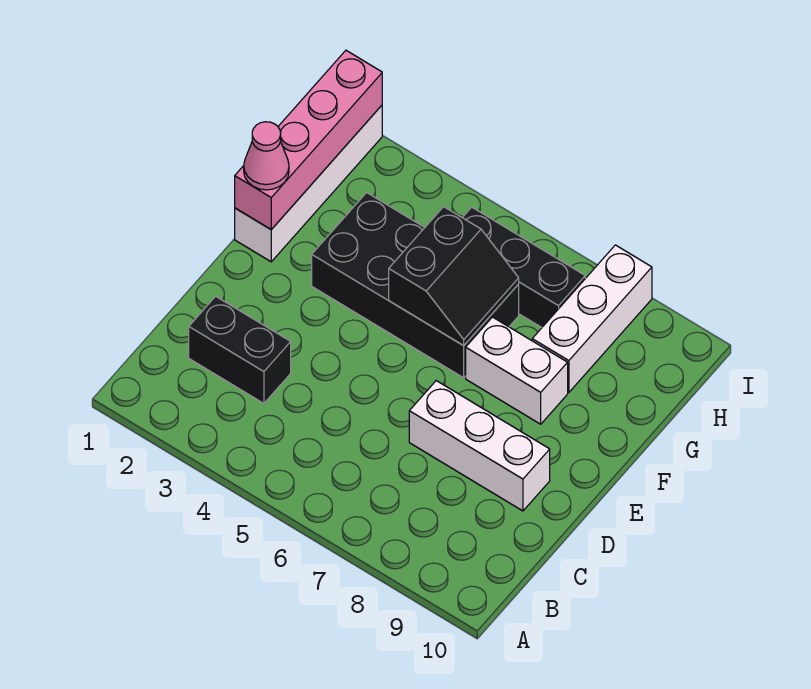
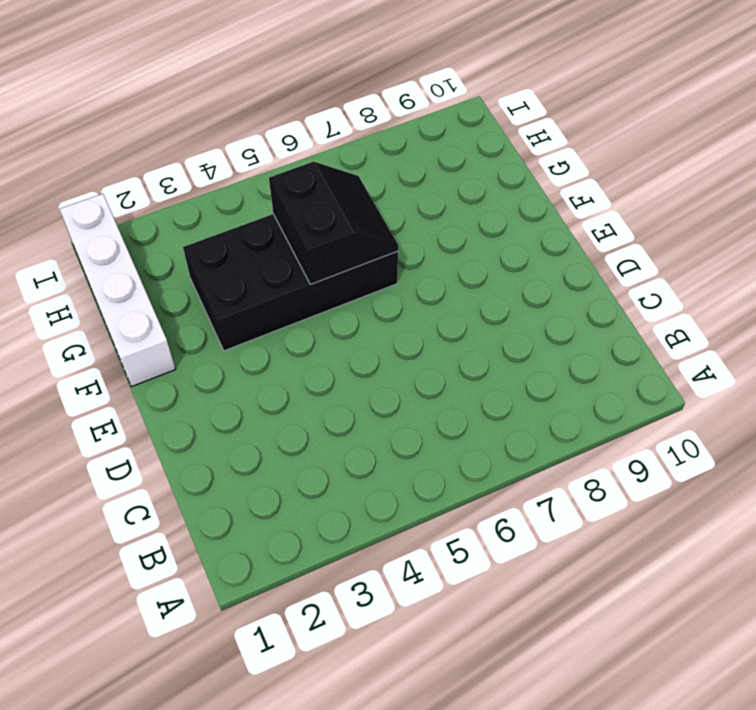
none -> black 1x2 brick [189,296,291,403]
none -> white 1x3 brick [409,381,550,511]

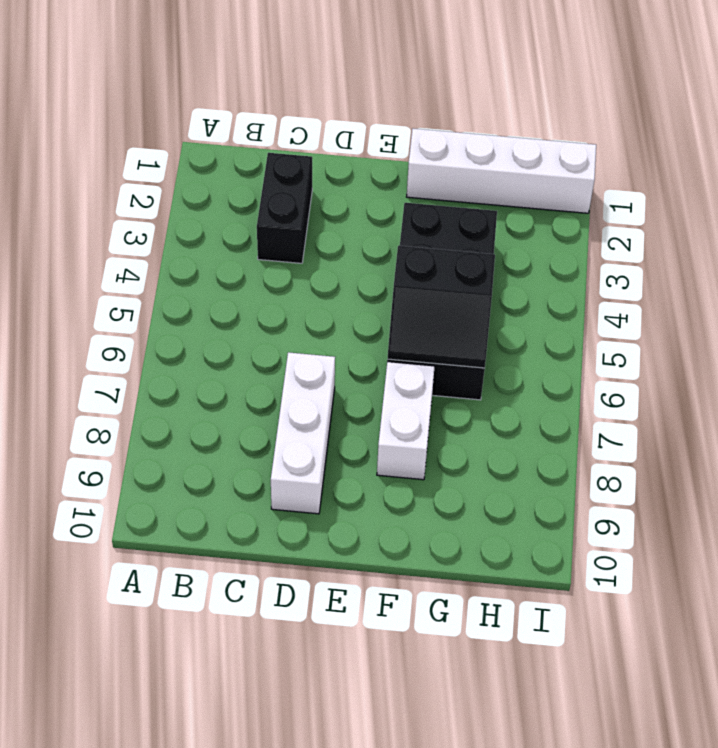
none -> white 1x3 brick [532,245,652,392]
none -> black 1x3 brick [462,207,585,328]

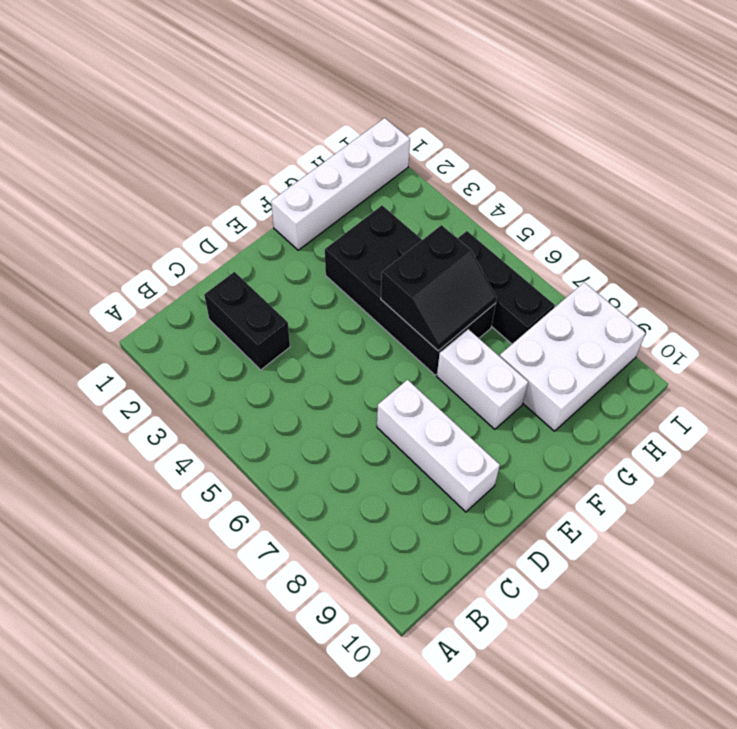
white 2x3 brick [500,282,645,431] -> white 1x3 brick [532,245,652,392]
none -> pink 1x4 brick [235,51,382,229]
none -> pink 1x1 cone [244,122,289,190]

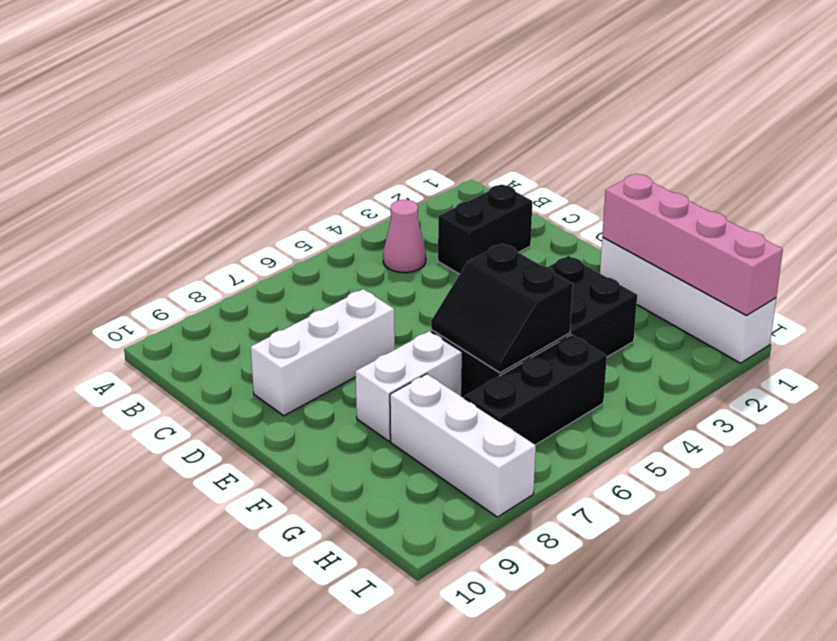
pink 1x1 cone [383,200,426,273] -> pink 1x1 cone moved to [244,122,289,190]

